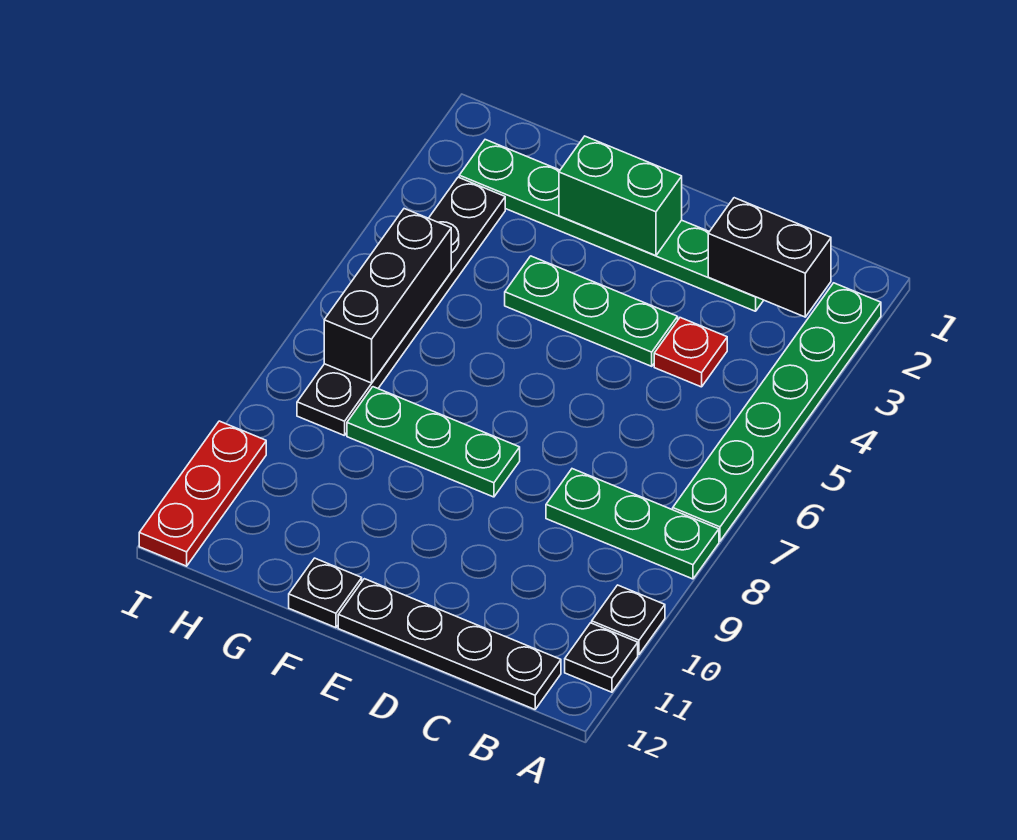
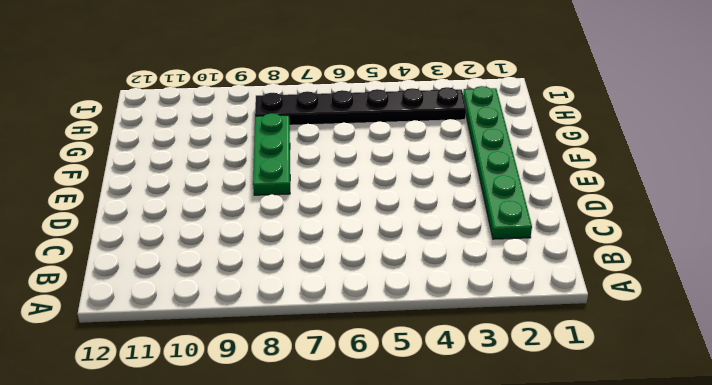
none -> green 1x6 plate [673,283,881,541]
none -> green 1x3 plate [546,469,719,579]
none -> black 1x1 plate [592,585,665,654]

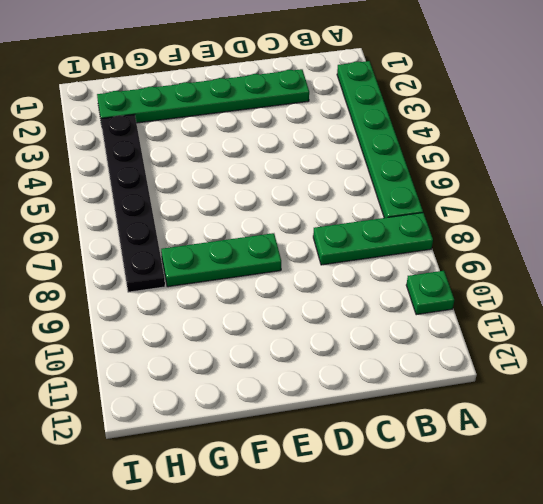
green 1x1 plate [406,271,454,315] -> black 1x1 plate [592,585,665,654]
none -> black 1x1 plate [565,623,638,692]
none -> black 1x4 plate [338,579,561,709]
none -> red 1x1 plate [654,318,727,387]

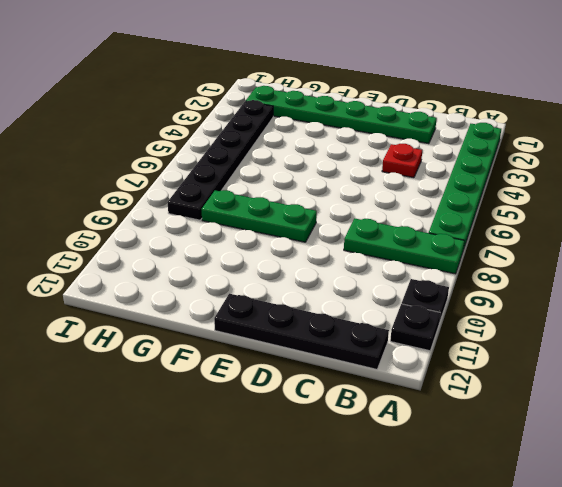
none -> green 1x3 plate [505,256,678,366]
none -> black 1x1 plate [289,558,362,628]
none -> red 1x3 plate [139,421,266,566]

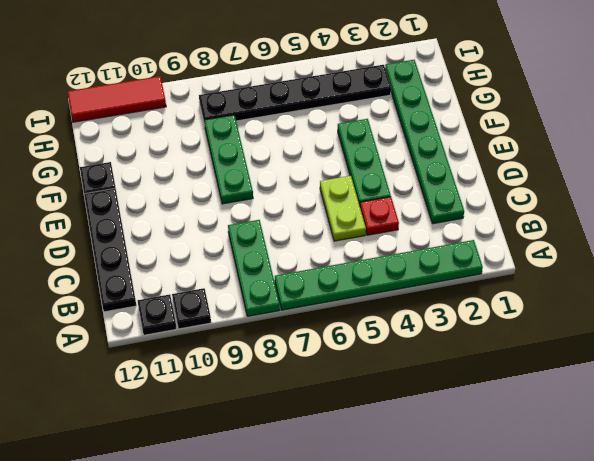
lime 1x2 plate [320,176,366,241] -> none
red 1x3 tile [67,76,166,122] -> red 1x3 plate [139,421,266,566]
none -> black 1x2 brick [708,198,831,317]
none -> green 1x2 brick [559,136,682,256]
none -> black 1x3 brick [324,209,451,383]

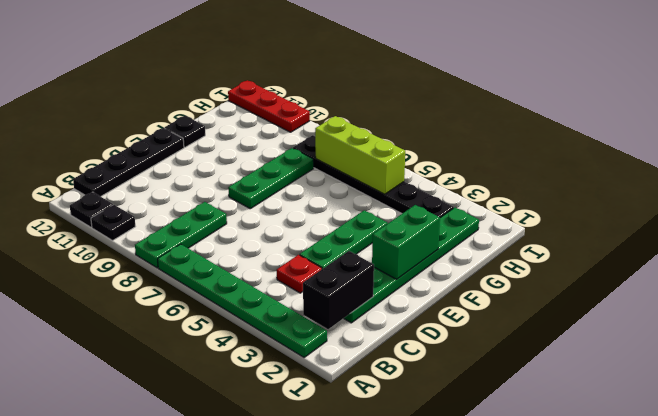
lime 1x3 brick [315,116,405,194] -> black 1x3 brick [324,209,451,383]

